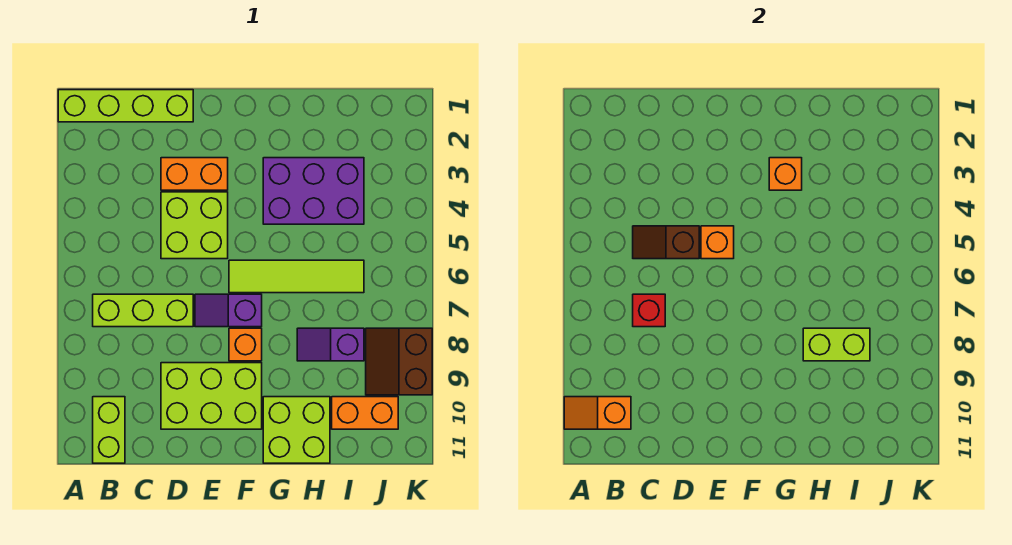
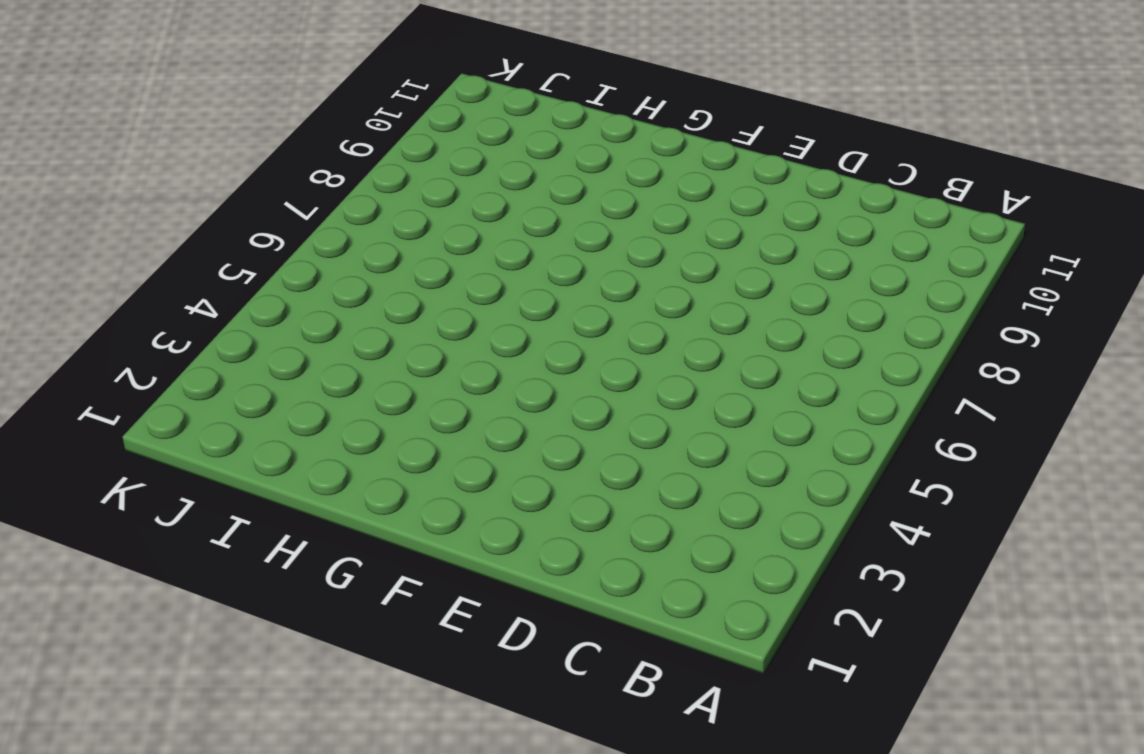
none -> lime 1x4 brick [58,90,193,122]
none -> lime 1x3 brick [93,294,193,327]
none -> lime 1x2 brick [93,397,125,463]

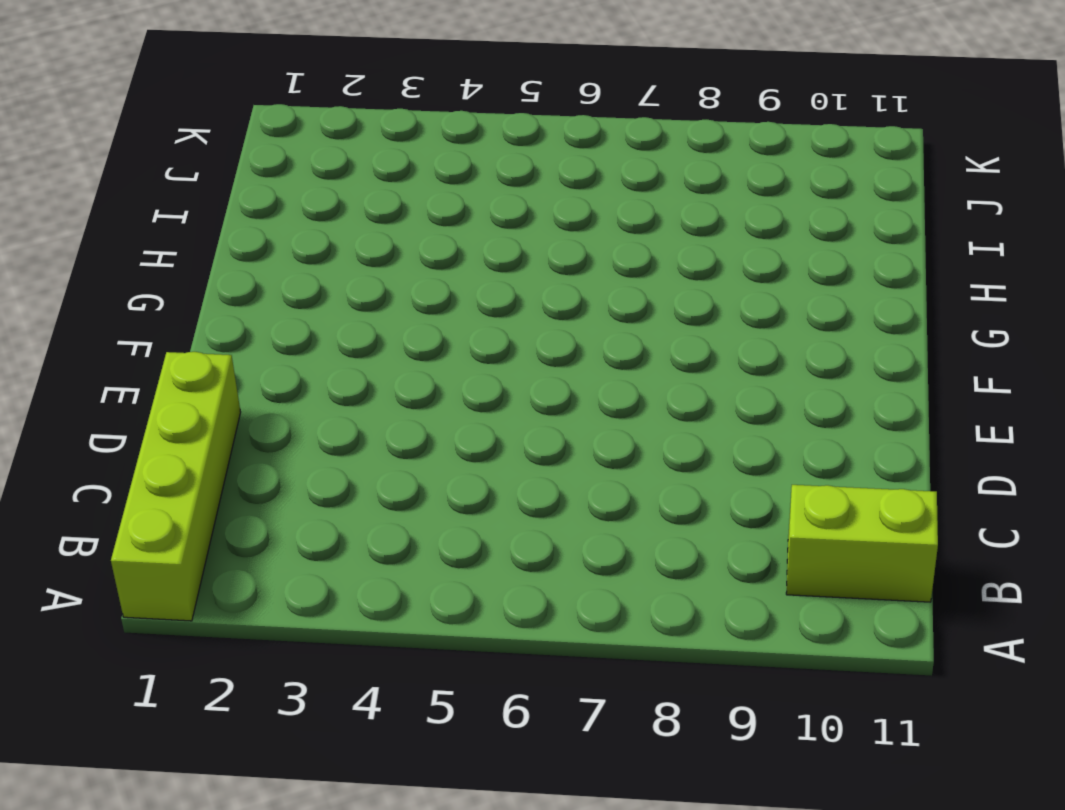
none -> lime 1x3 brick [93,294,193,327]
none -> orange 1x2 brick [161,158,228,190]
none -> lime 2x2 brick [161,192,228,259]

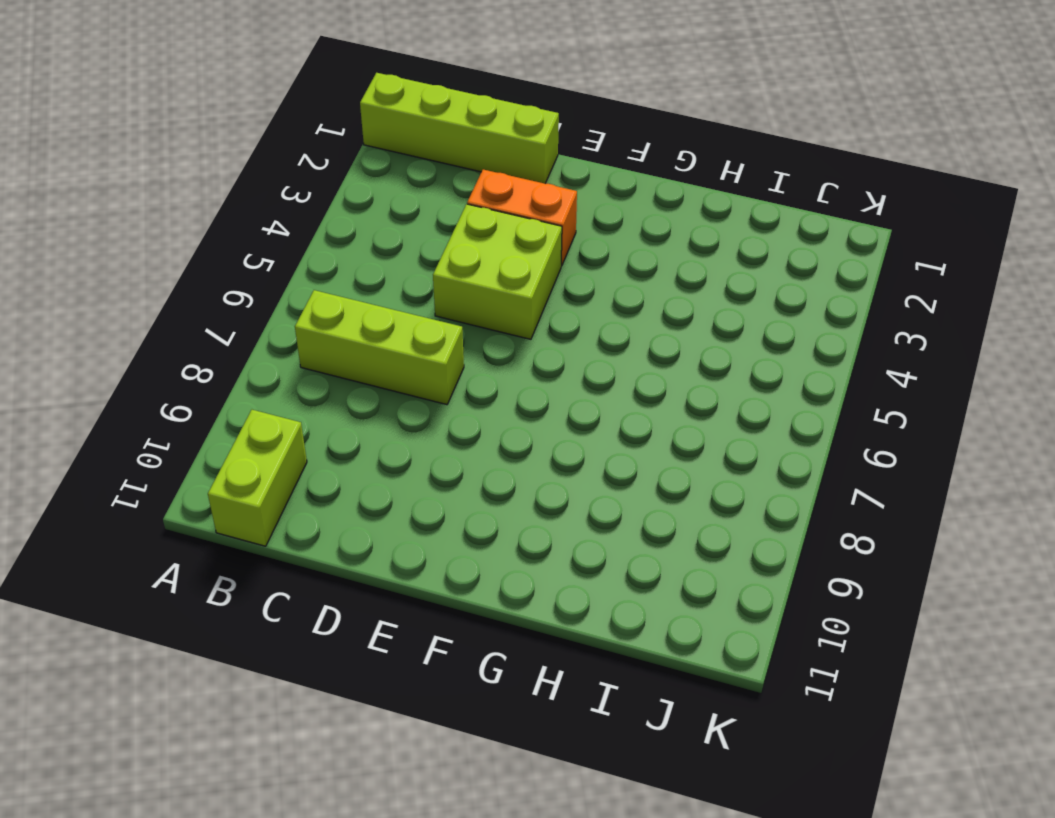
none -> lime 2x3 brick [161,363,262,429]
none -> purple 1x2 slope [195,294,262,327]
none -> lime 1x4 tile [229,260,364,293]

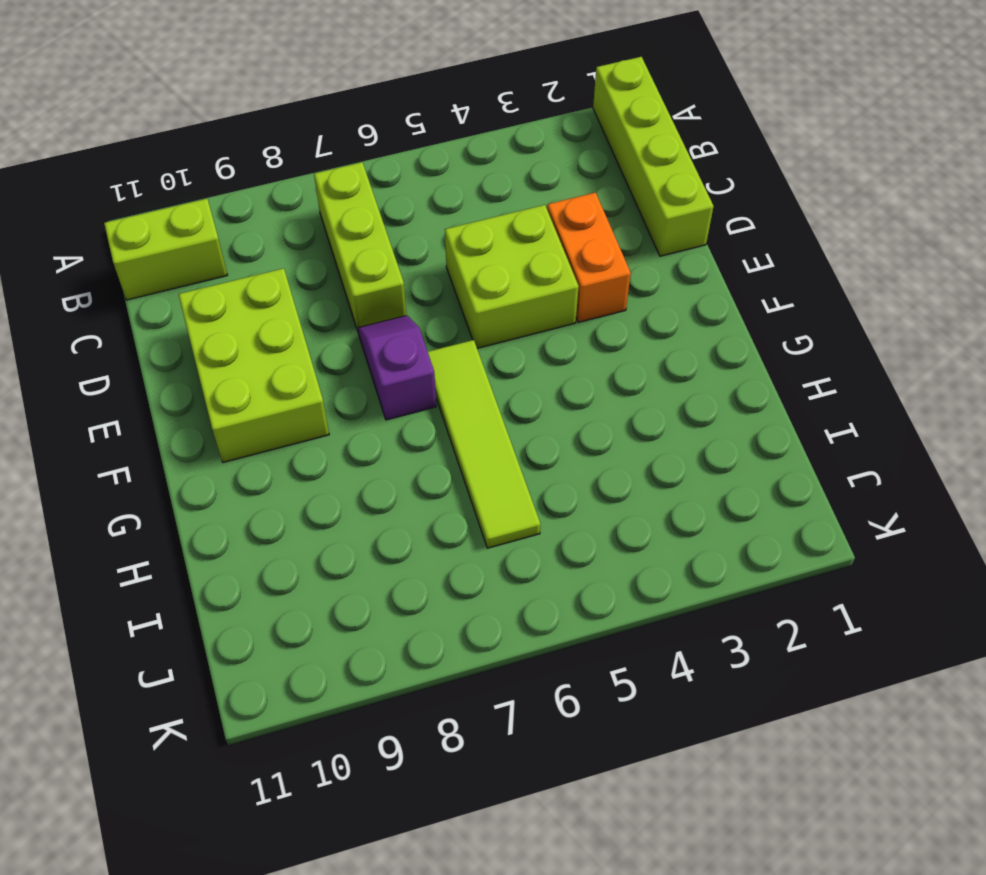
none -> orange 1x1 brick [229,328,262,361]
none -> purple 2x3 brick [263,158,364,224]
none -> lime 2x2 brick [263,397,330,463]

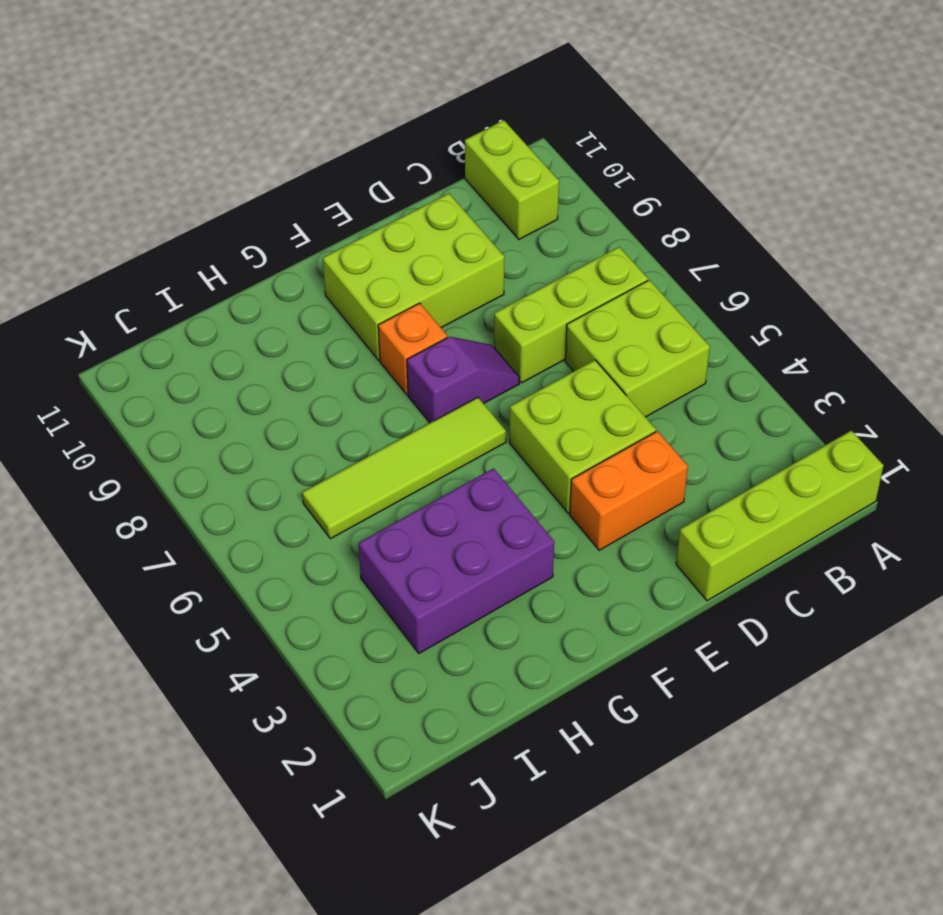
lime 2x2 brick [565,280,710,417] -> lime 2x2 brick moved to [263,397,330,463]
none -> purple 1x2 slope [297,328,364,361]
none -> orange 1x2 brick [332,397,398,429]
none -> brown 2x2 slope [366,328,432,395]

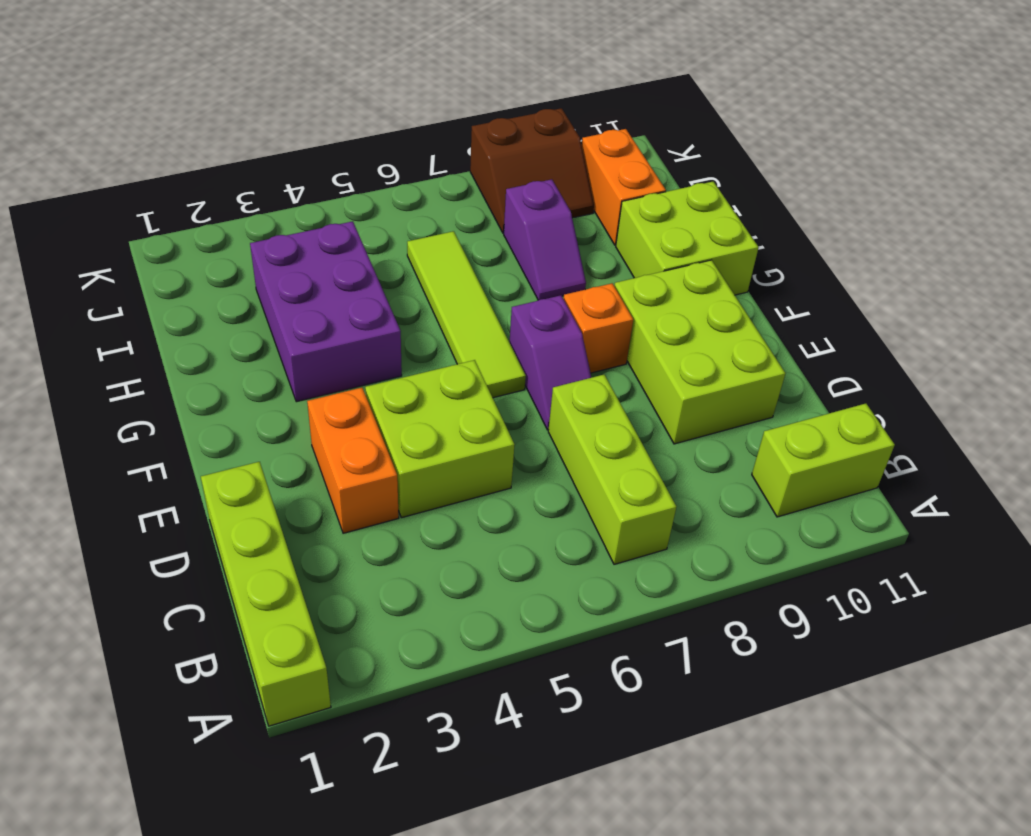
none -> orange 1x2 slope [564,397,631,429]
none -> brown 1x2 slope [633,226,699,259]
none -> red 1x1 brick [633,294,665,327]

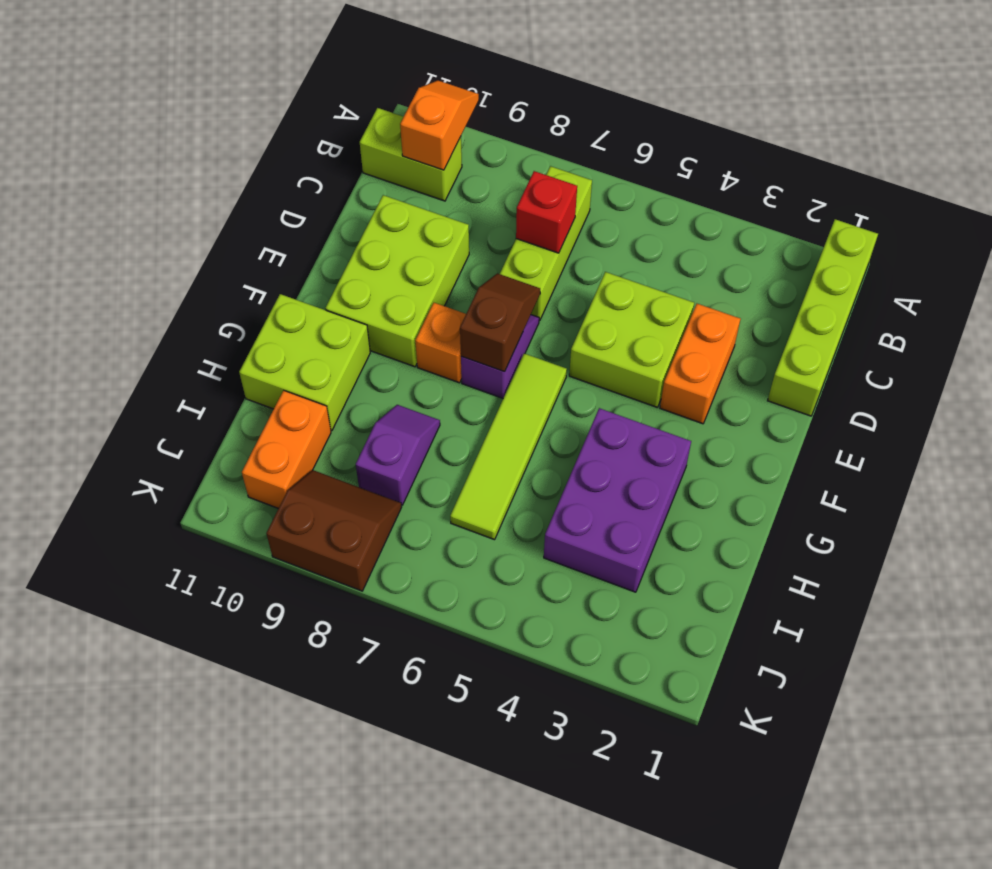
brown 1x2 slope [460,273,540,372] -> brown 1x2 slope moved to [633,226,699,259]
none -> orange 1x1 brick [701,226,734,259]
none -> orange 1x1 brick [769,158,802,190]
none -> lime 1x2 brick [803,328,870,361]

